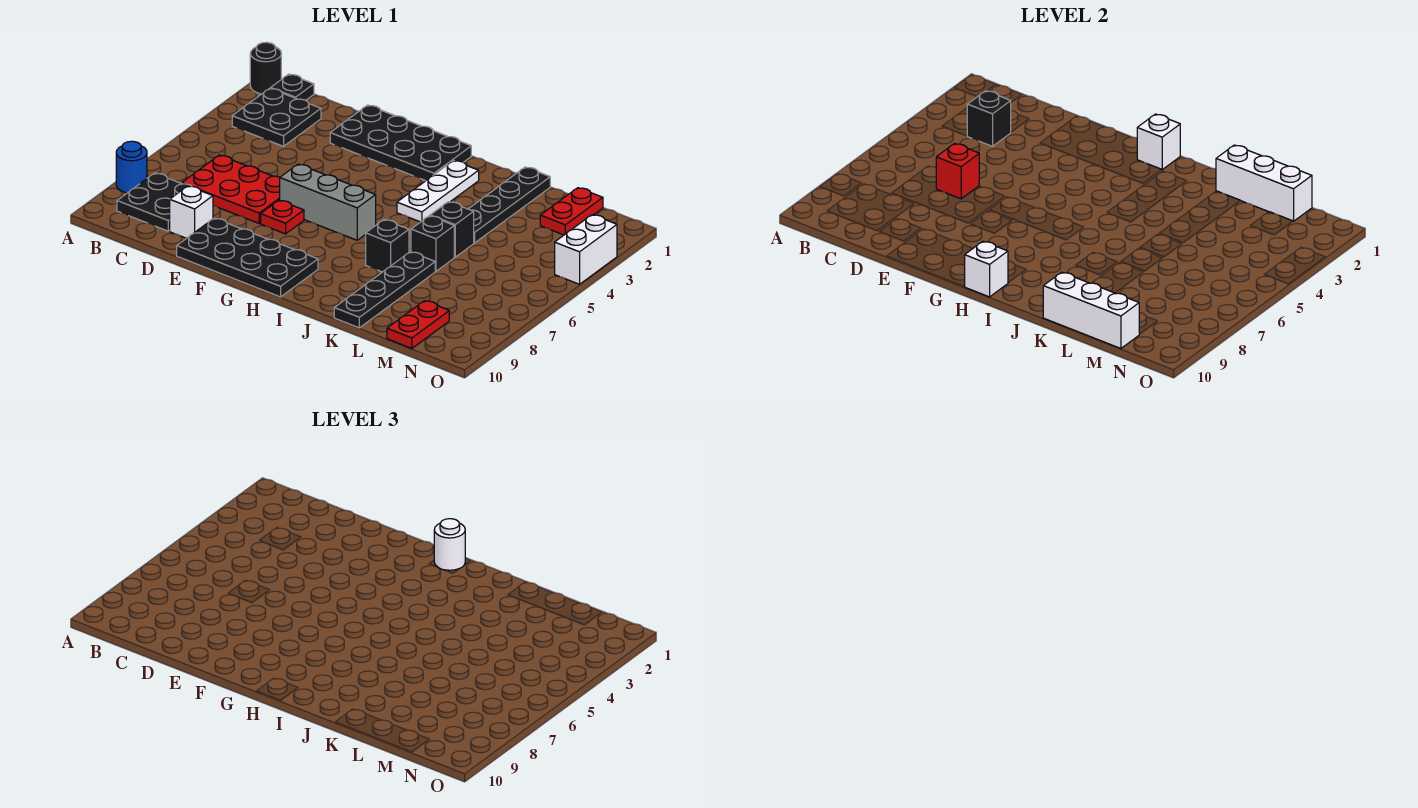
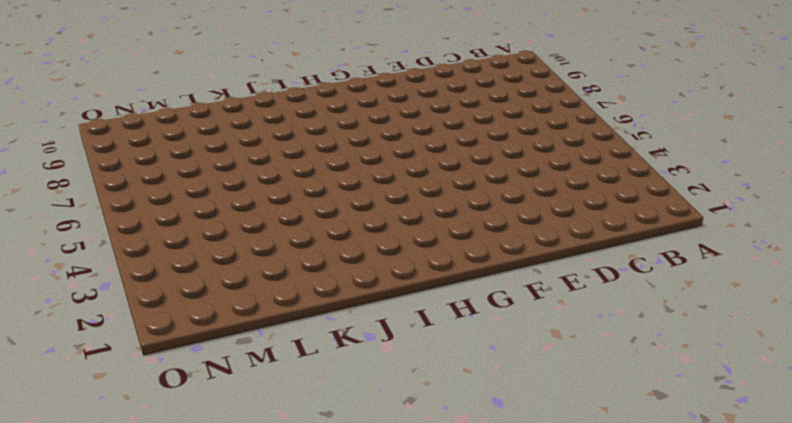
none -> black 1x1 round brick [250,42,281,94]
none -> blue 1x1 round brick [116,141,147,193]
none -> black 1x1 plate [271,74,314,100]

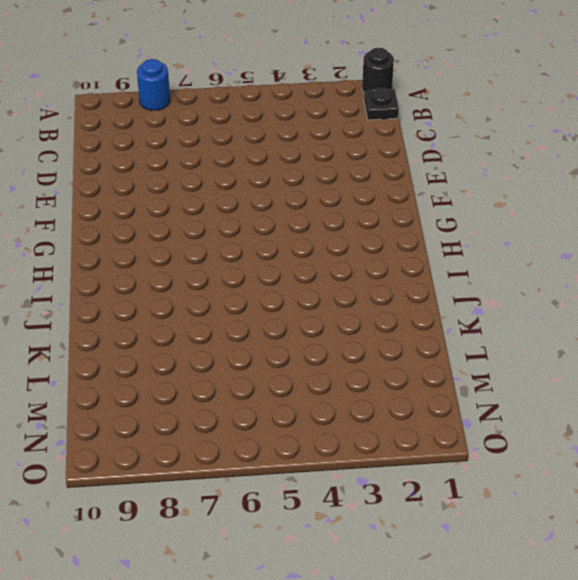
none -> black 2x2 plate [232,88,321,146]
none -> black 2x2 plate [117,173,191,231]
none -> red 2x3 plate [182,155,280,223]

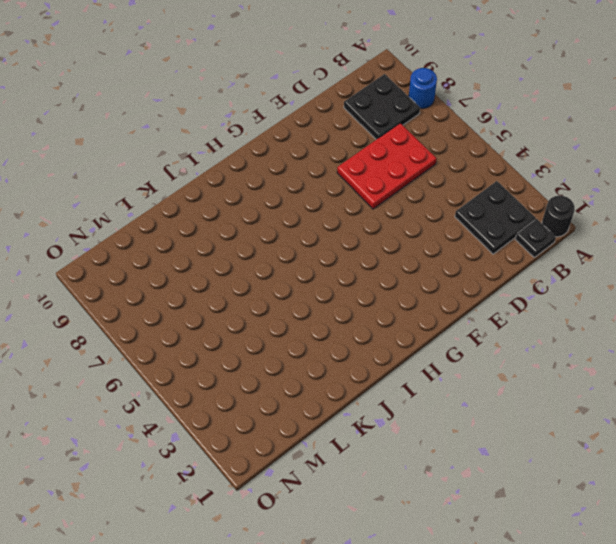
none -> white 1x1 brick [170,186,213,238]
none -> black 2x4 plate [330,105,471,181]
none -> black 2x4 plate [177,218,318,297]

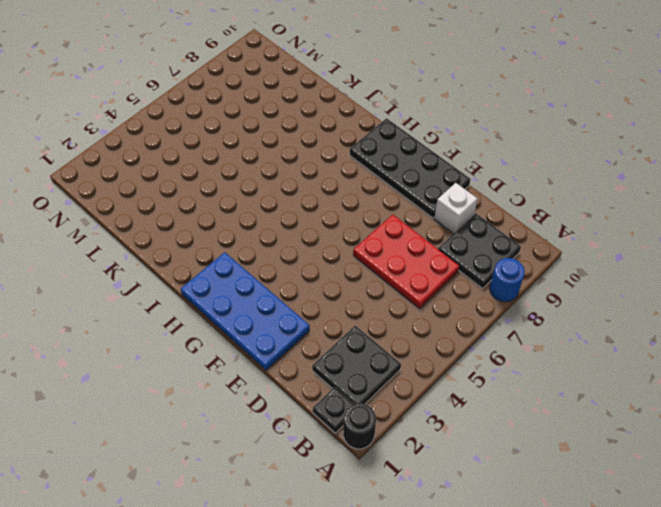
blue 2x4 plate [181,252,310,370] -> black 2x4 plate [330,105,471,181]
none -> grey 1x3 brick [280,164,376,240]
none -> red 1x1 plate [261,200,304,234]
none -> white 1x3 plate [397,161,479,222]

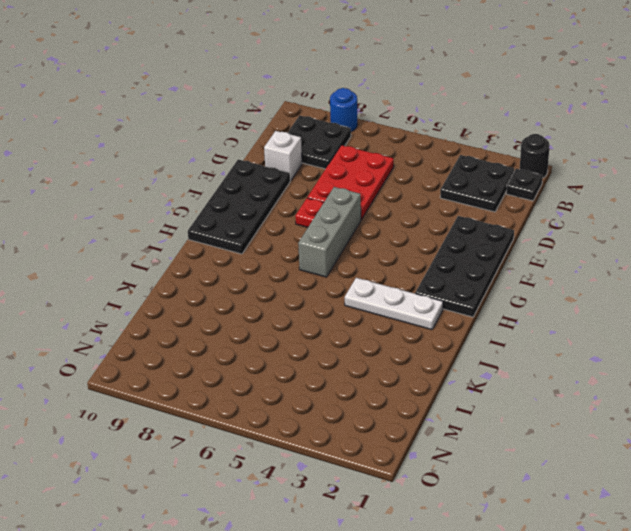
none -> black 1x1 brick [366,220,409,272]
none -> black 1x4 plate [469,167,550,243]
none -> black 1x1 brick [430,202,474,257]

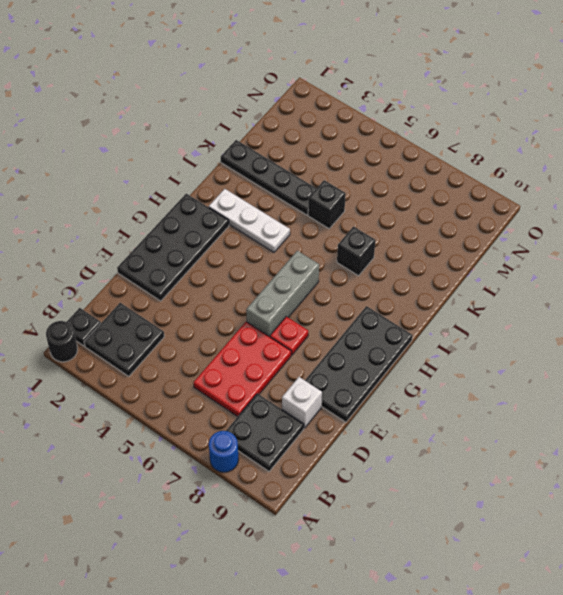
none -> black 1x1 brick [411,216,454,271]
none -> black 1x4 plate [334,252,435,328]
none -> red 1x2 plate [540,188,603,235]

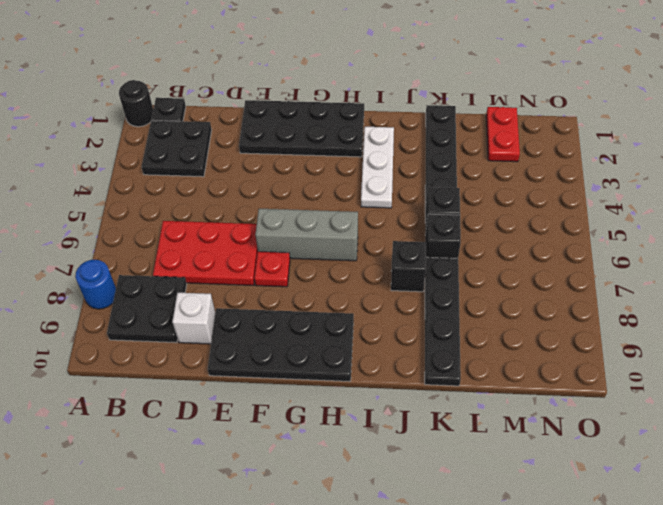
none -> red 1x2 plate [387,301,449,348]
none -> white 1x2 brick [555,215,617,284]
none -> black 1x1 brick [967,91,1011,146]

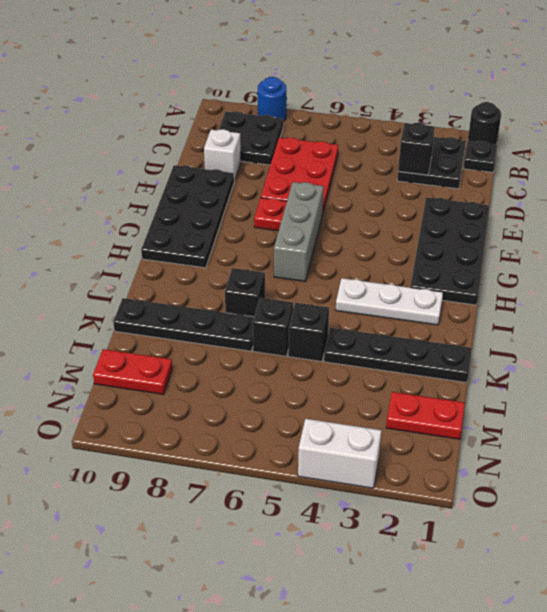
none -> red 1x1 brick [936,144,979,199]
none -> white 1x1 brick [1137,114,1180,170]
none -> white 1x1 brick [965,241,1008,297]

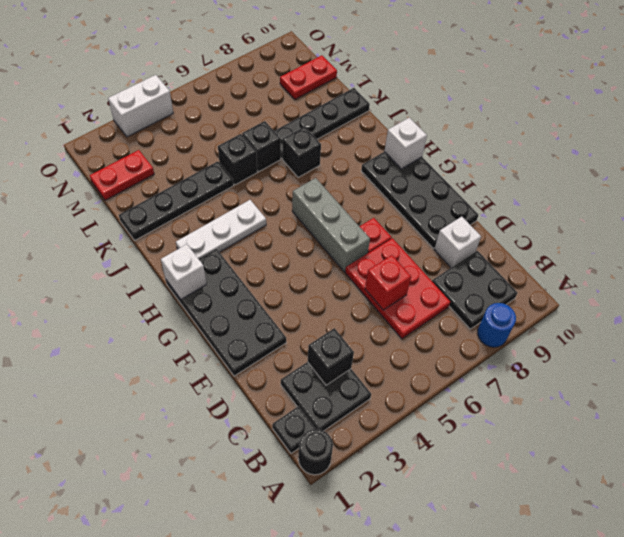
none -> white 1x3 brick [1216,145,1312,221]
none -> white 1x3 brick [1043,272,1139,348]
none -> white 1x1 round brick [434,519,465,570]

